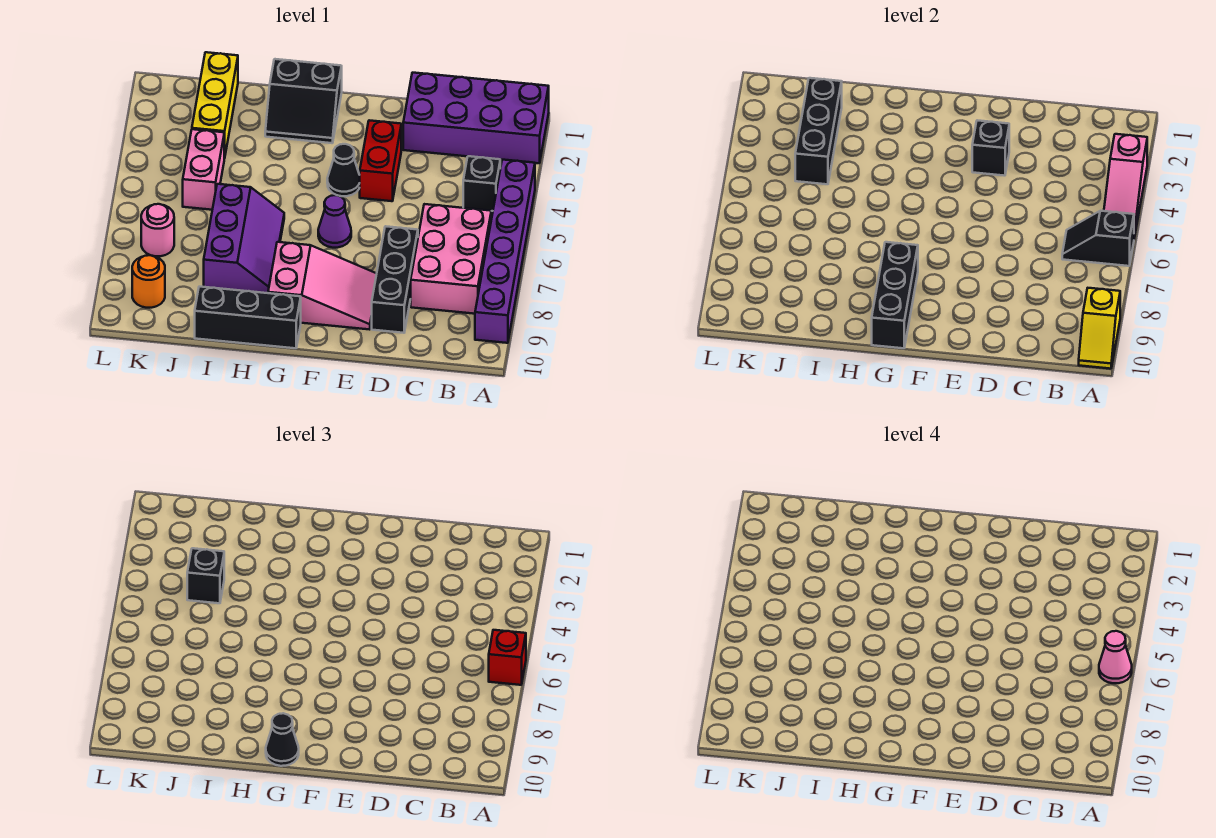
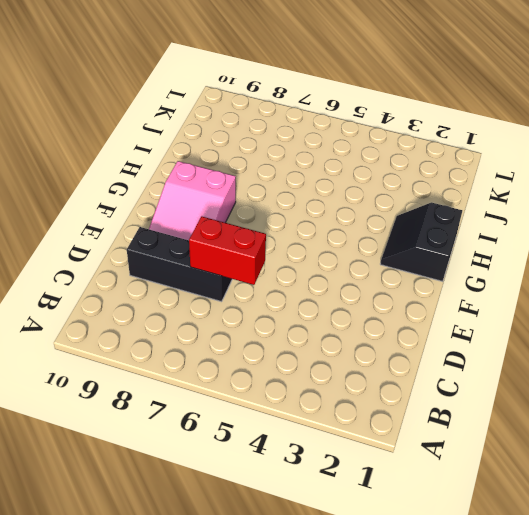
red 1x2 brick [189,216,266,285] -> red 1x2 brick moved to [360,120,401,201]
none -> purple 2x4 brick [403,73,549,163]
none -> purple 1x6 brick [475,160,535,343]
none -> black 1x1 brick [463,156,500,211]

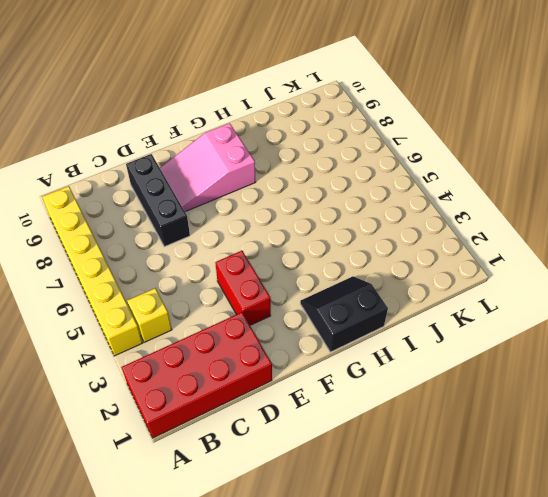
red 2x4 brick [121,312,272,438] -> purple 2x4 brick [403,73,549,163]
yellow 1x6 brick [42,186,142,356] -> purple 1x6 brick [475,160,535,343]
yellow 1x1 brick [127,288,172,342] -> black 1x1 brick [463,156,500,211]
none -> pink 2x3 brick [411,204,491,314]
none -> black 1x1 cone [327,144,360,196]
none -> purple 1x1 cone [318,195,351,248]

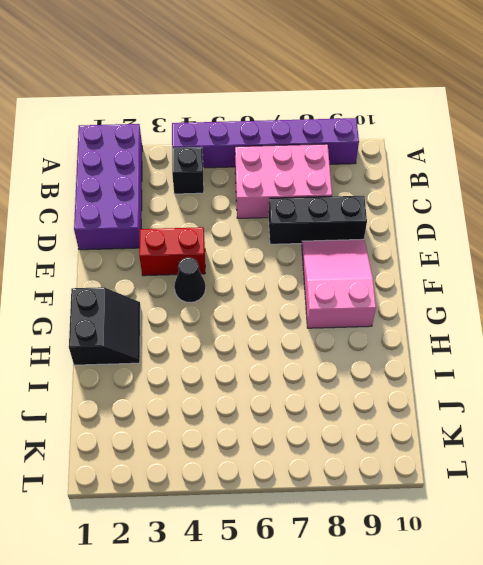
none -> purple 1x1 cone [318,195,351,248]
none -> black 1x3 brick [195,287,301,348]
none -> purple 2x3 slope [204,184,284,293]

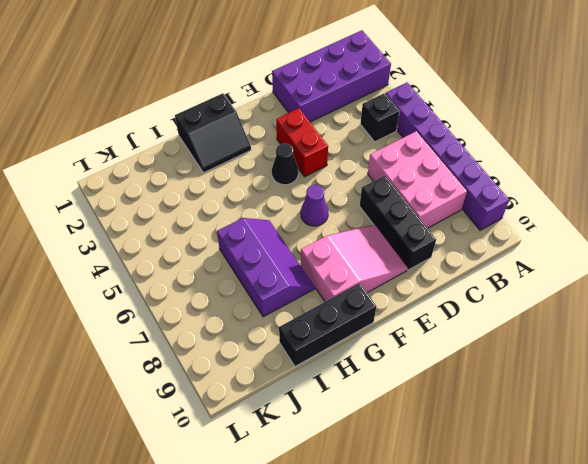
none -> yellow 1x3 brick [192,52,238,158]
none -> pink 1x2 brick [183,129,224,210]
none -> pink 1x1 round brick [141,204,174,256]

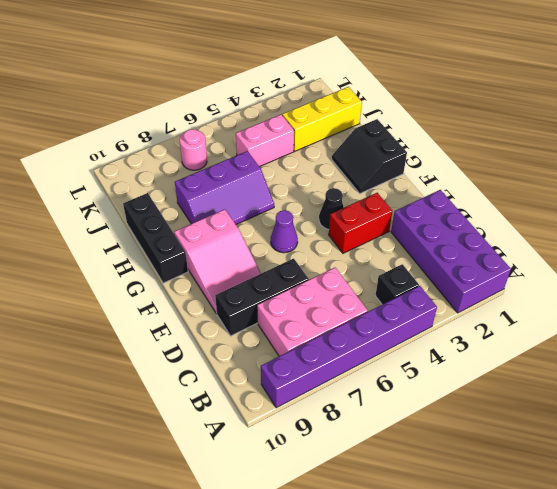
none -> orange 1x1 round brick [132,255,165,308]
none -> pink 1x3 slope [1104,134,1147,238]
none -> black 1x2 slope [1062,211,1134,266]

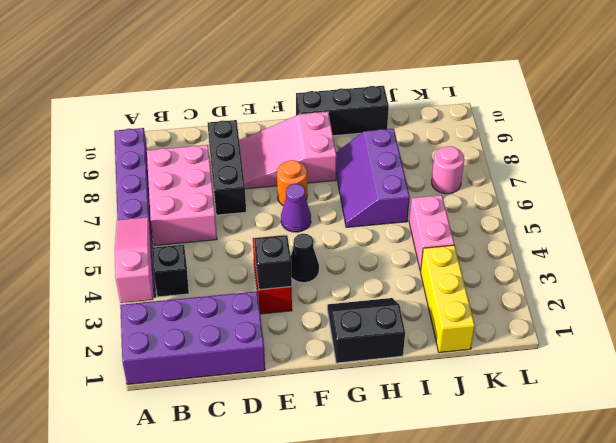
orange 1x1 round brick [277,160,307,206] -> orange 1x1 round brick moved to [132,255,165,308]
none -> black 1x2 slope [1062,211,1134,266]
none -> yellow 1x2 slope [1079,288,1120,369]
none -> black 1x3 brick [872,242,918,348]

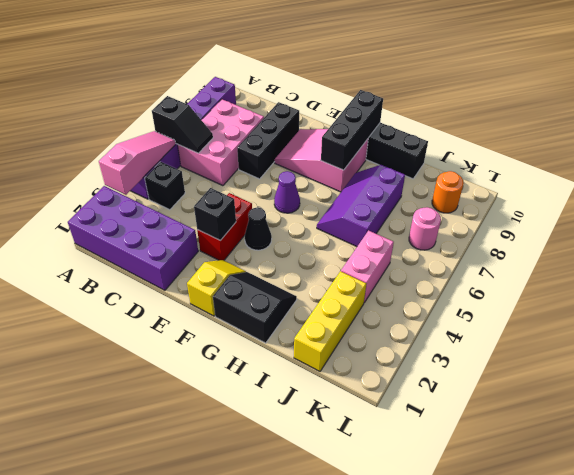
yellow 1x2 slope [187,260,246,316] -> yellow 1x2 slope moved to [1079,288,1120,369]
none -> black 1x3 brick [795,78,842,184]
none -> red 1x1 brick [489,630,526,685]
none -> black 1x1 cone [266,713,299,766]

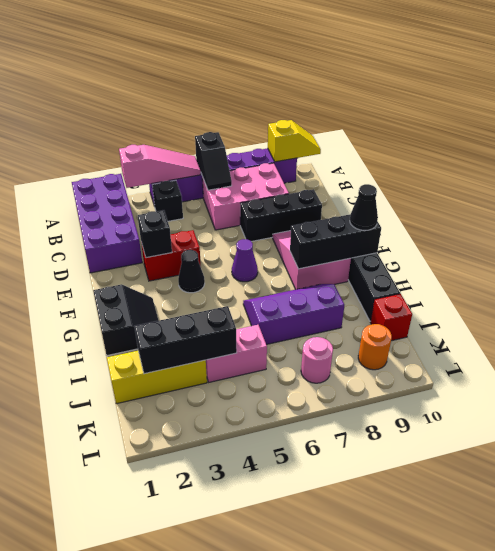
red 1x1 brick [370,294,412,341] -> red 1x1 brick moved to [489,630,526,685]
none -> black 1x1 brick [187,548,224,603]
none -> pink 1x1 cone [1099,631,1132,683]

